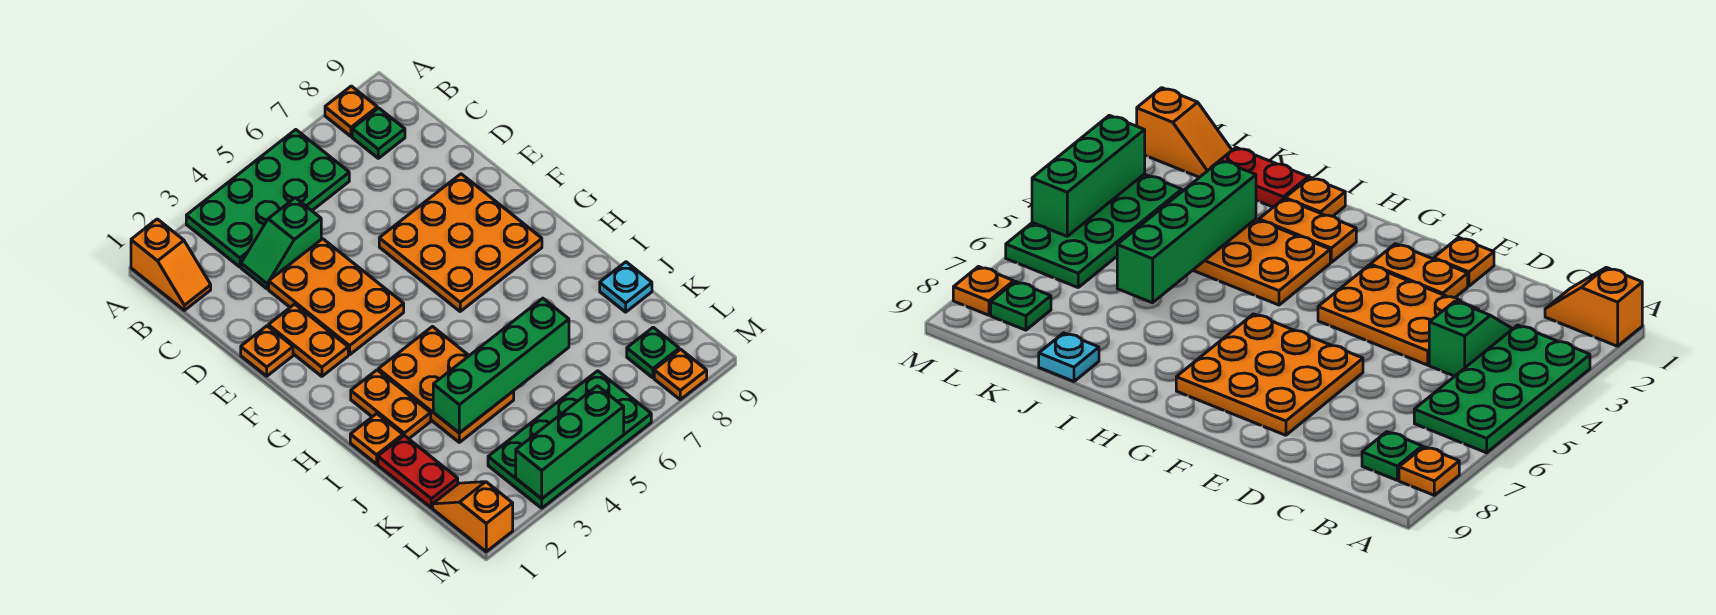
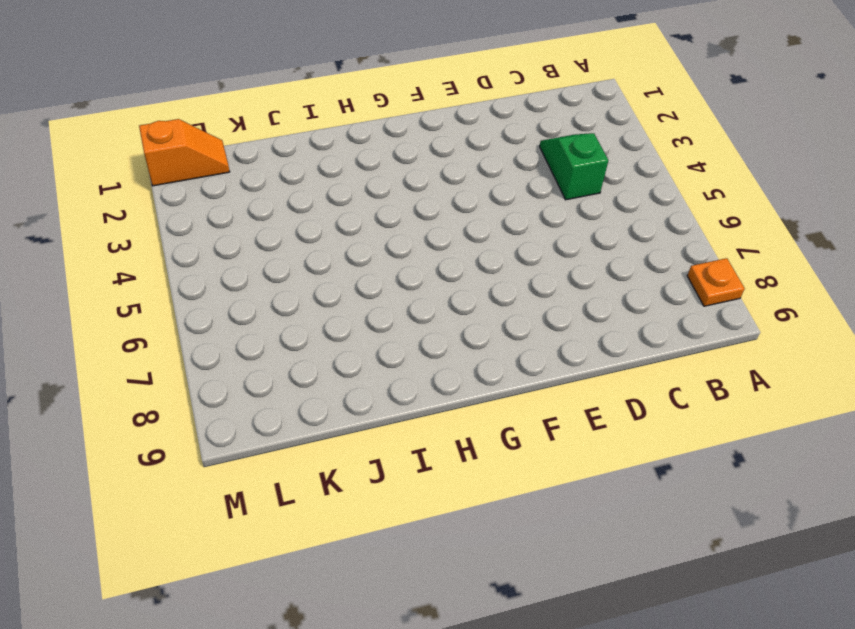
none -> orange 1x2 slope [131,219,211,310]
none -> green 2x4 plate [186,130,349,267]
none -> green 1x1 plate [352,108,405,158]

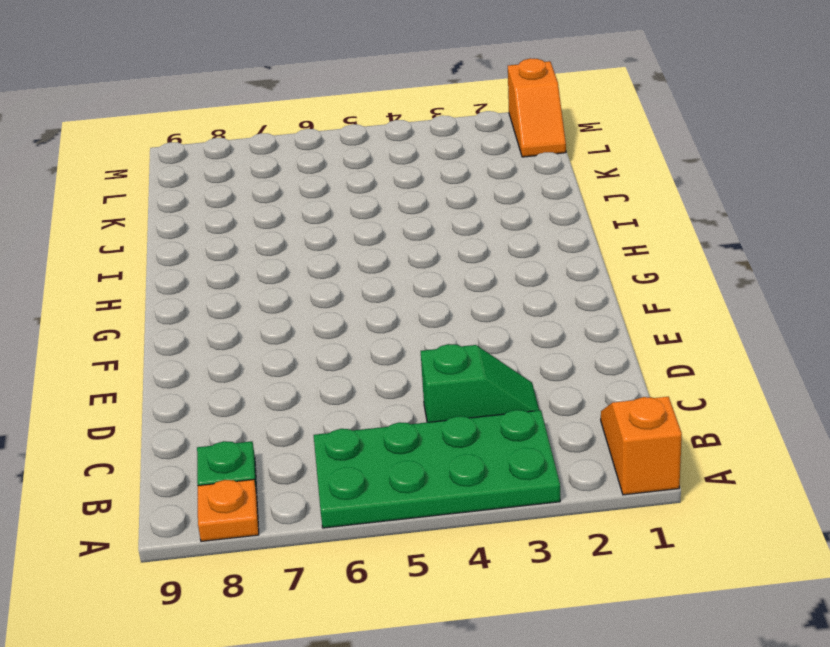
none -> orange 2x3 plate [269,239,404,355]
none -> orange 1x1 plate [241,326,293,376]
none -> orange 1x2 plate [268,304,348,376]

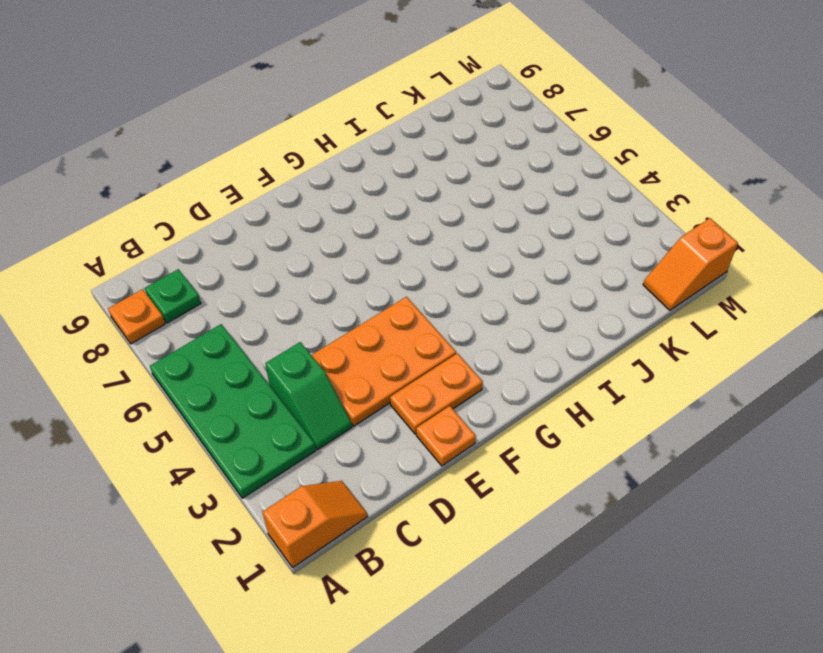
none -> orange 3x3 plate [379,174,542,311]
none -> orange 1x2 plate [351,370,431,439]
none -> orange 2x3 plate [378,327,514,442]

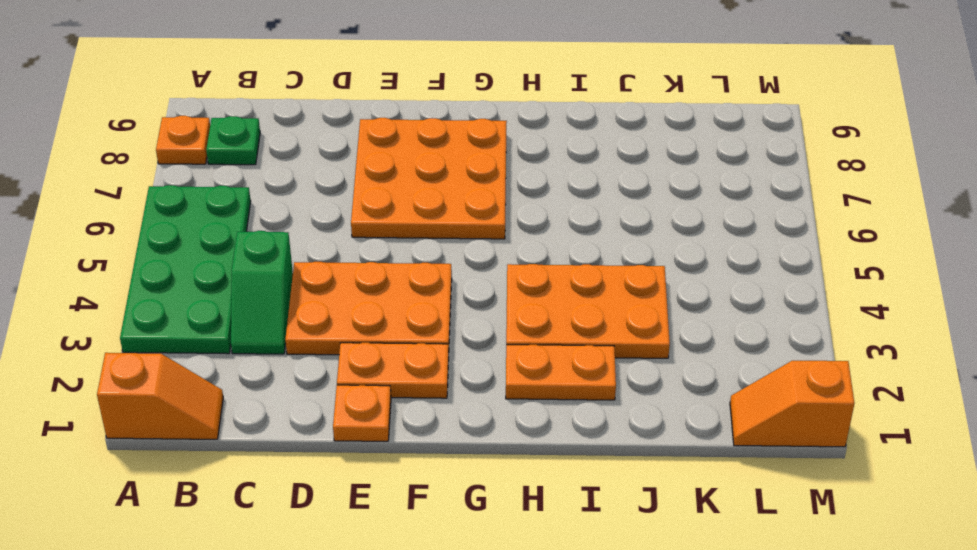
none -> orange 1x1 plate [350,414,403,464]
none -> red 1x2 plate [378,436,458,508]
none -> cyan 1x1 plate [600,262,652,312]

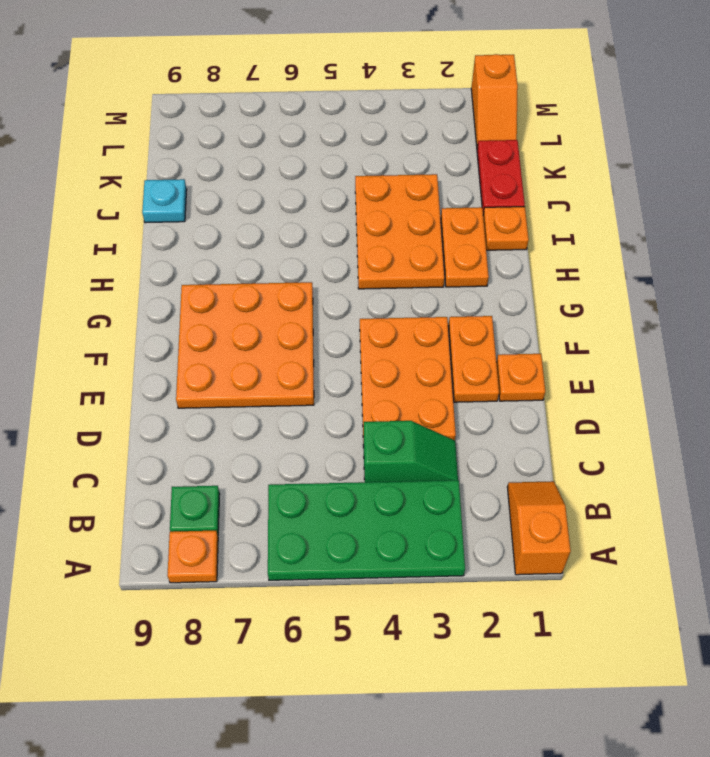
none -> green 2x4 plate [488,371,651,508]
none -> green 1x1 plate [627,327,679,378]
none -> orange 1x1 plate [654,349,707,400]

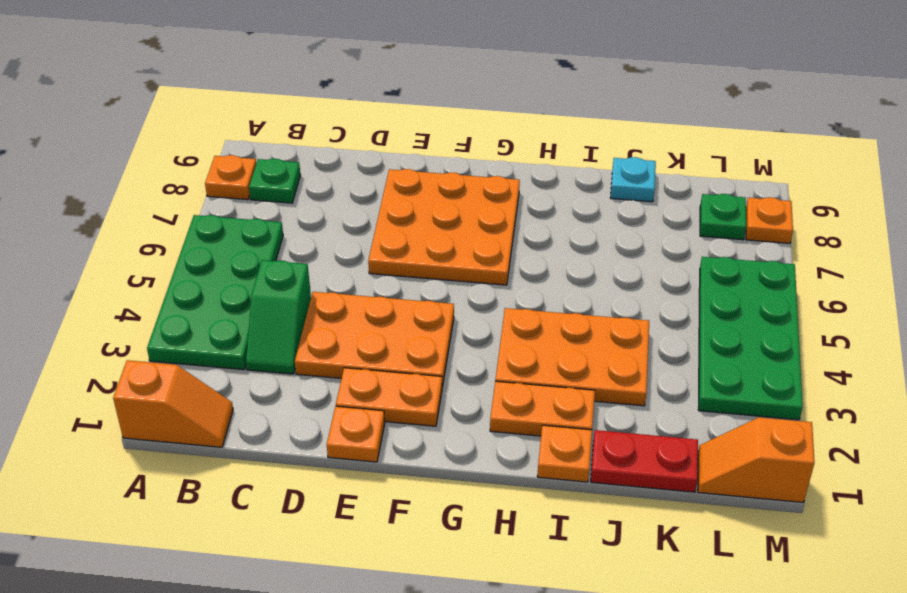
none -> green 1x4 brick [433,298,569,433]
none -> green 1x3 brick [516,386,624,499]

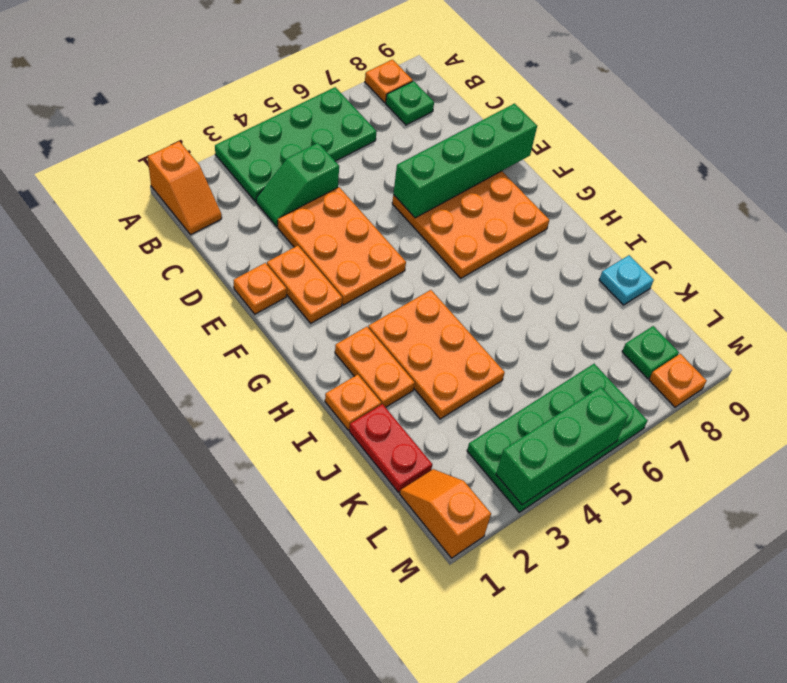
green 1x4 brick [394,104,537,218] -> green 1x4 brick moved to [433,298,569,433]

